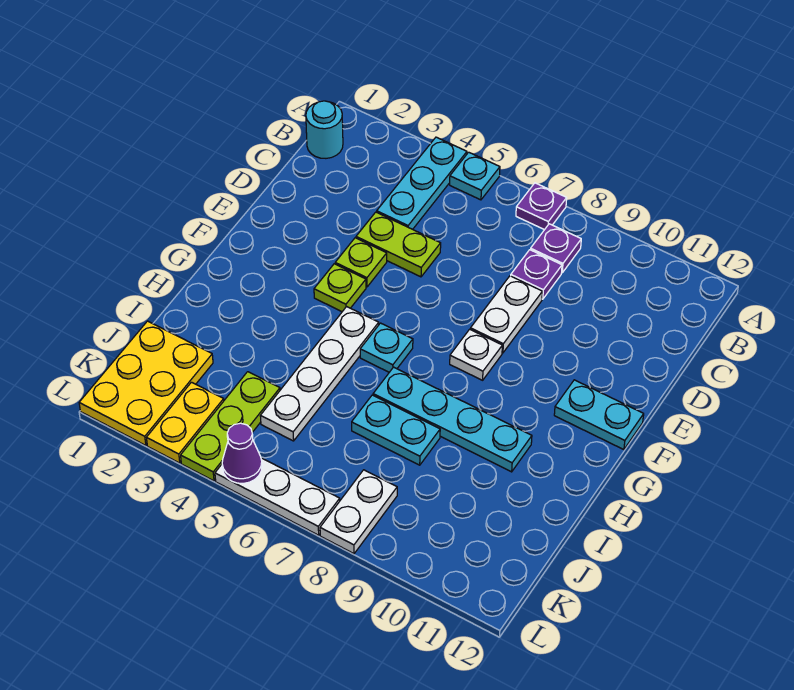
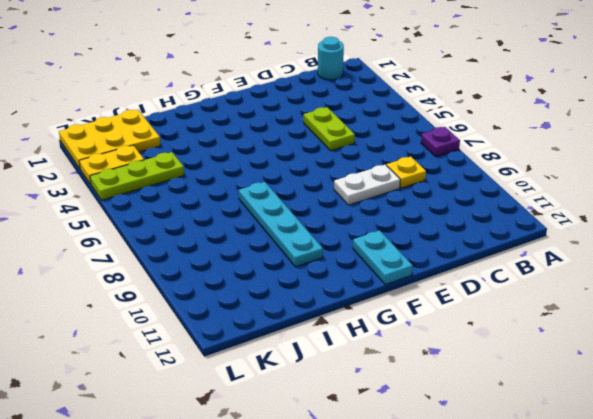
yellow 1x1 plate [387,157,426,188] -> purple 1x1 plate [511,250,562,299]
none -> cyan 1x3 plate [377,137,467,229]
none -> cyan 1x1 plate [450,152,500,200]
none -> purple 1x1 plate [530,224,581,273]

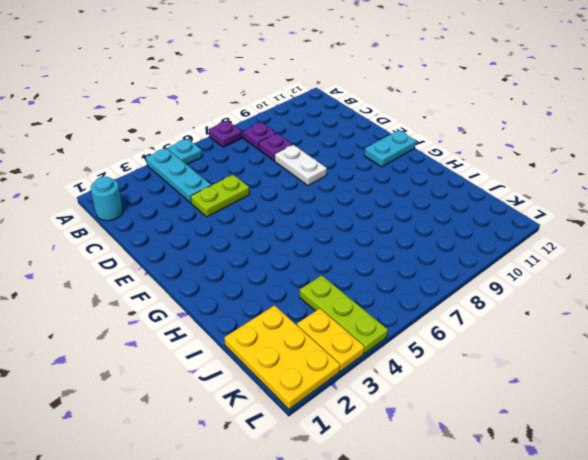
none -> lime 1x1 plate [335,238,387,287]
none -> lime 1x1 plate [314,264,366,312]
none -> white 1x1 plate [450,329,502,380]

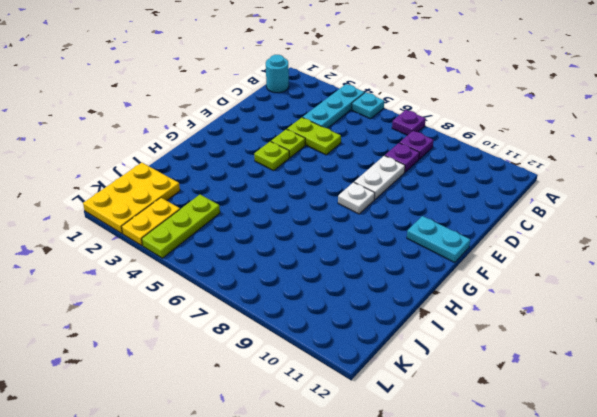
none -> white 1x4 plate [260,307,379,441]
none -> cyan 1x1 plate [360,323,413,372]
none -> cyan 1x4 plate [373,367,532,472]

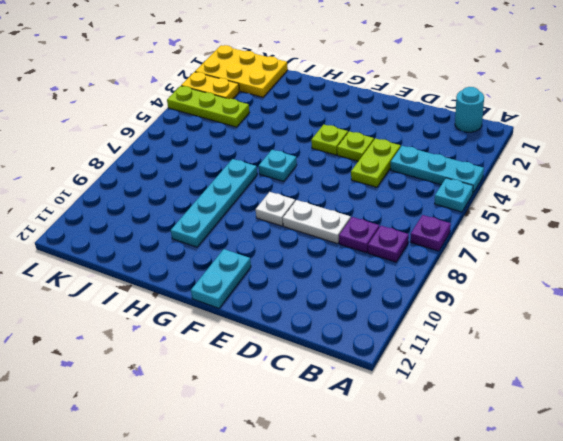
none -> white 1x4 plate [260,307,379,441]
none -> cyan 1x2 plate [352,395,440,465]
none -> white 1x2 plate [320,470,397,554]

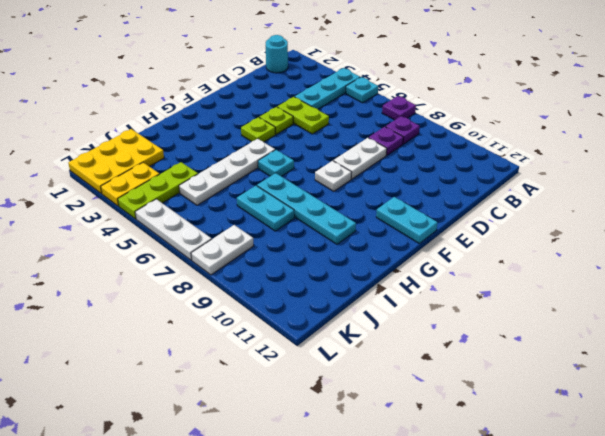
none -> purple 1x1 cone [222,423,262,483]

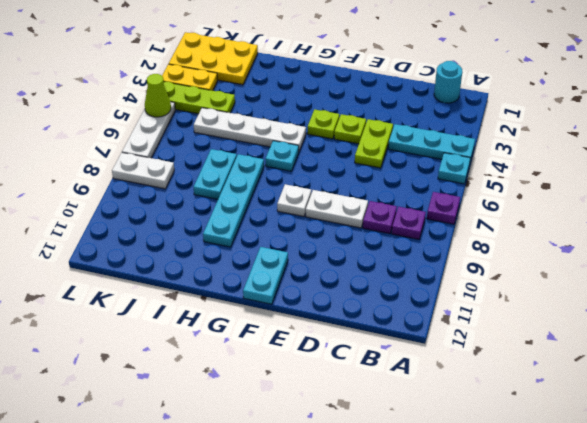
lime 1x1 cone [145,74,171,117] -> purple 1x1 cone [222,423,262,483]

